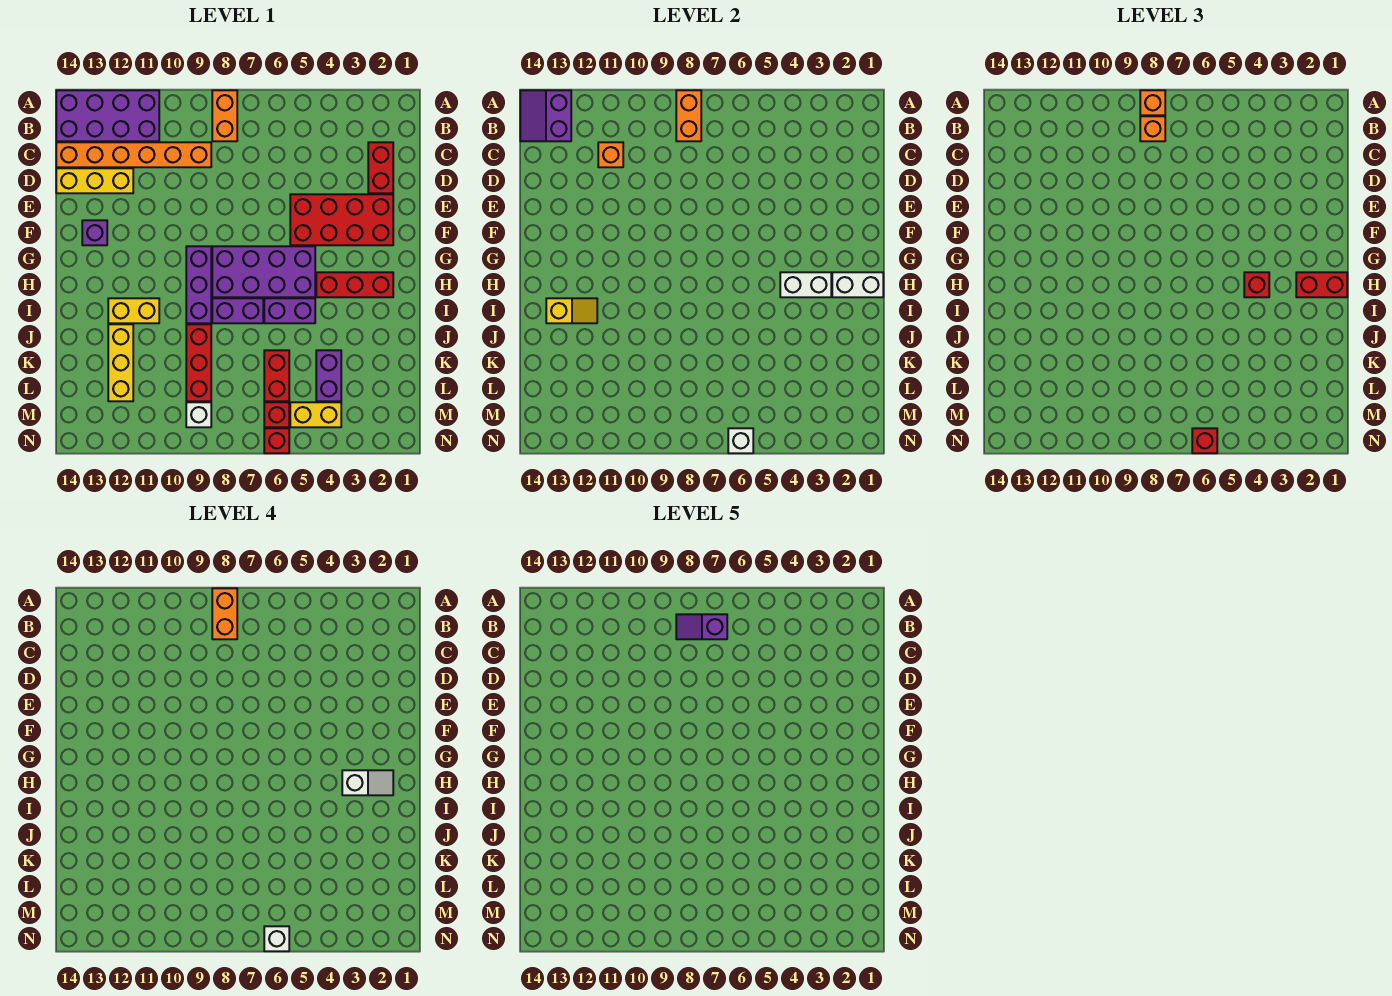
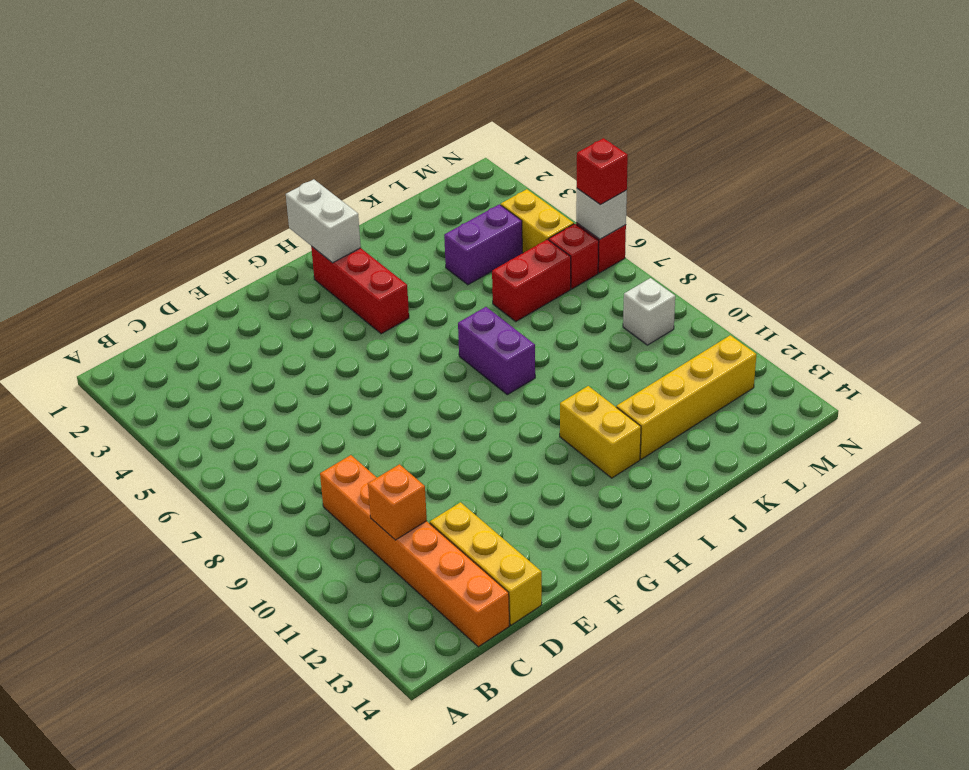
yellow 1x4 brick [616,335,756,459] -> yellow 1x3 brick [108,324,133,401]
none -> orange 1x2 brick [212,90,237,141]
none -> purple 2x4 brick [56,90,159,141]
none -> red 1x2 brick [368,142,393,193]
none -> red 2x4 brick [290,194,393,245]

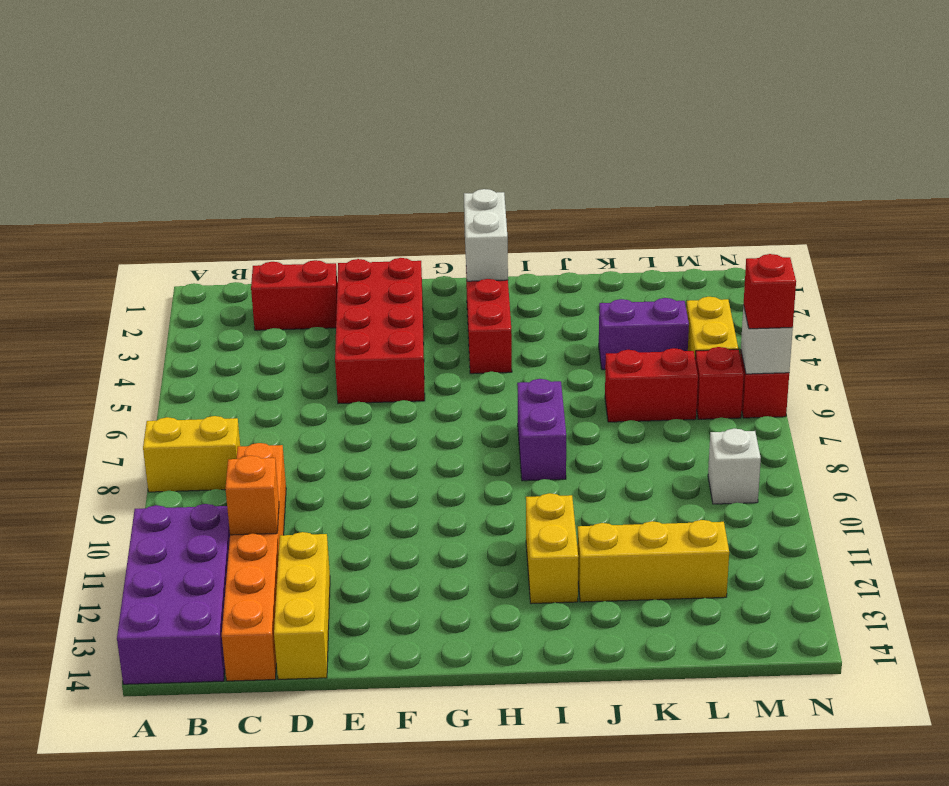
yellow 1x2 brick [143,416,240,492] -> orange 1x2 brick [212,90,237,141]
none -> purple 1x1 brick [82,220,107,245]
none -> purple 2x4 brick [212,246,315,297]
none -> purple 1x3 brick [186,246,211,323]
none -> purple 1x2 brick [264,298,315,323]

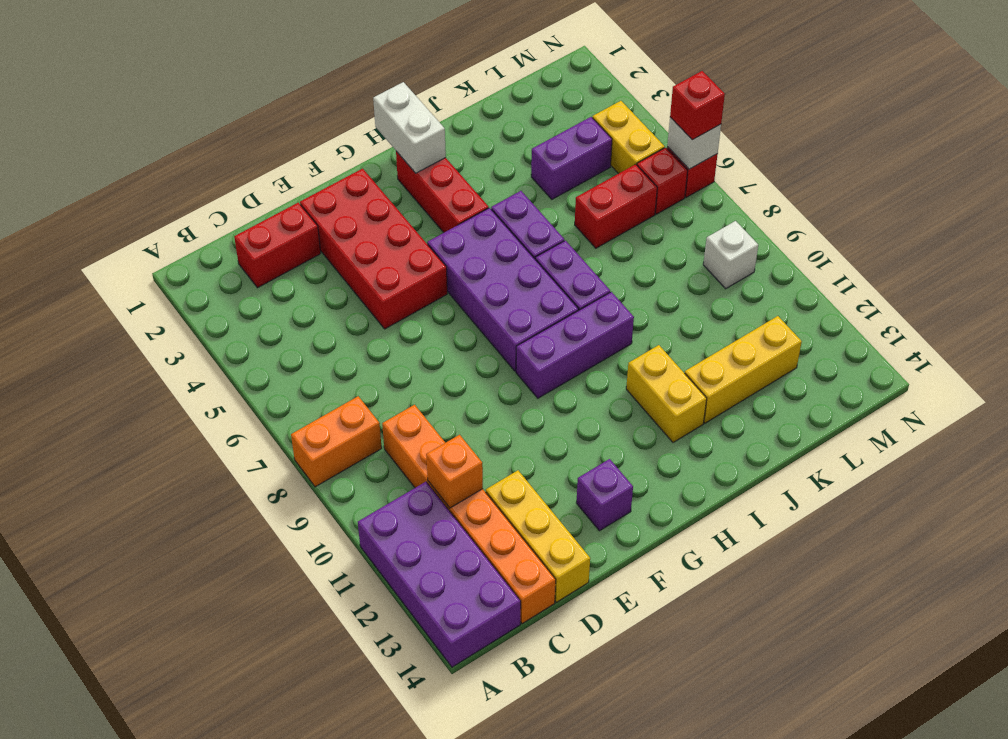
none -> red 1x3 brick [186,324,211,401]
none -> orange 1x2 brick [676,90,701,141]
none -> purple 2x2 slope [520,90,571,141]
none -> white 1x2 brick [780,272,831,297]

